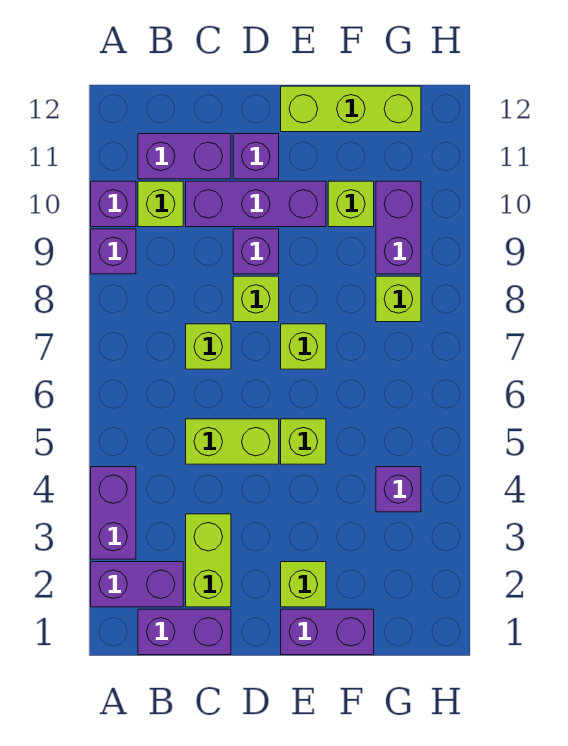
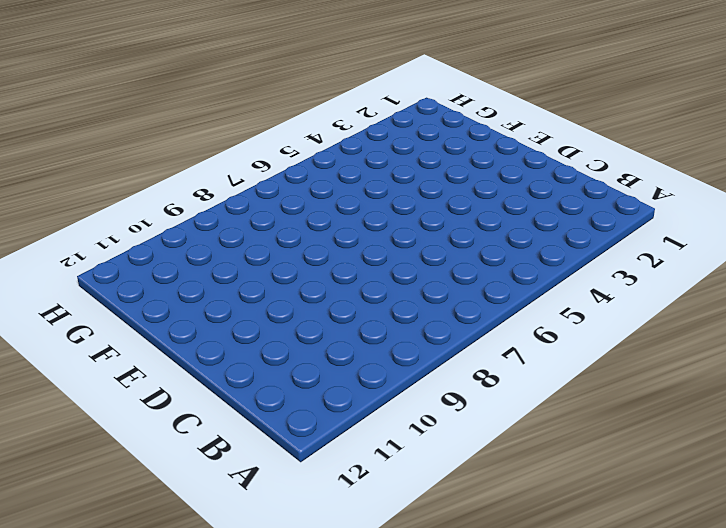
none -> purple 1x2 brick [91,562,183,607]
none -> purple 1x2 brick [91,467,136,559]
none -> purple 1x1 brick [91,229,136,274]

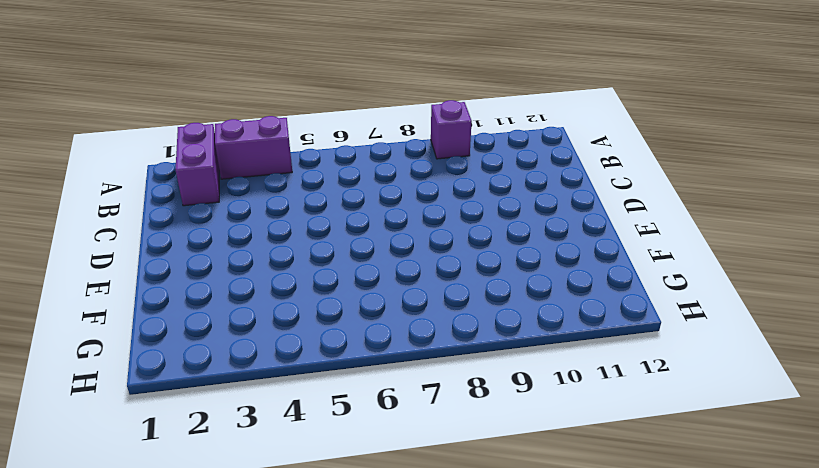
none -> purple 1x1 brick [91,181,136,227]
none -> purple 1x2 brick [138,609,231,655]
none -> lime 1x1 brick [138,181,183,227]

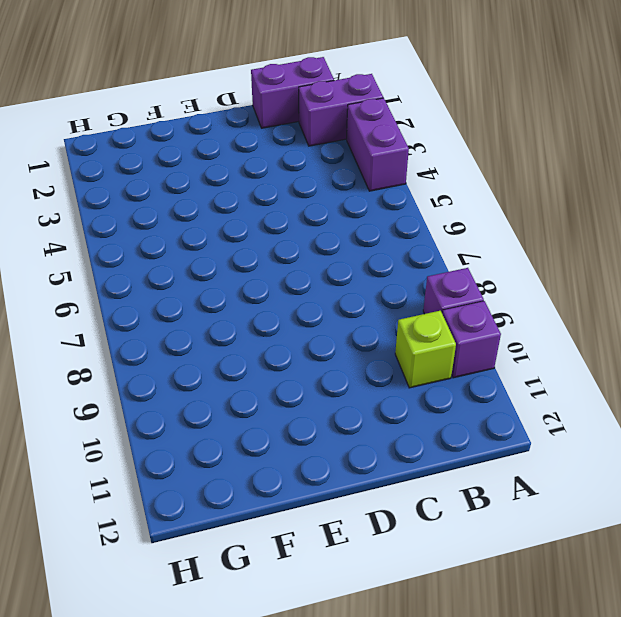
none -> purple 1x2 brick [138,134,231,179]
none -> lime 1x2 brick [186,514,231,607]
none -> lime 1x2 brick [186,419,279,464]

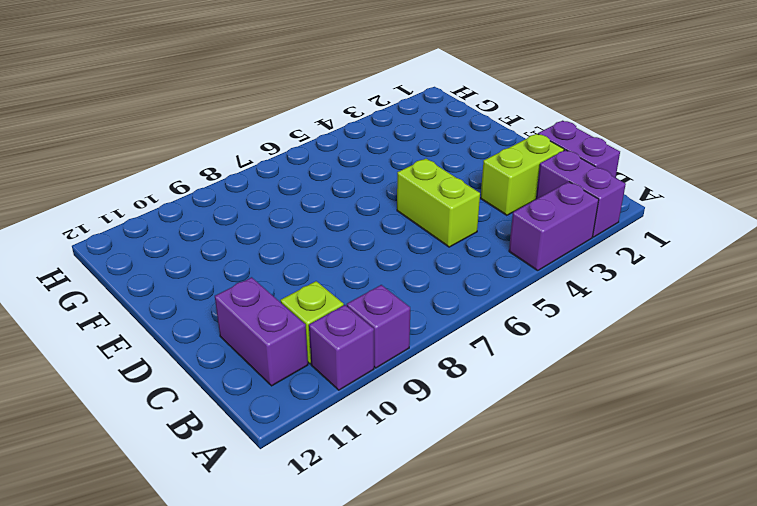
none -> lime 1x1 brick [186,324,231,369]
none -> purple 1x3 brick [186,181,326,227]
none -> lime 1x1 brick [233,276,279,322]

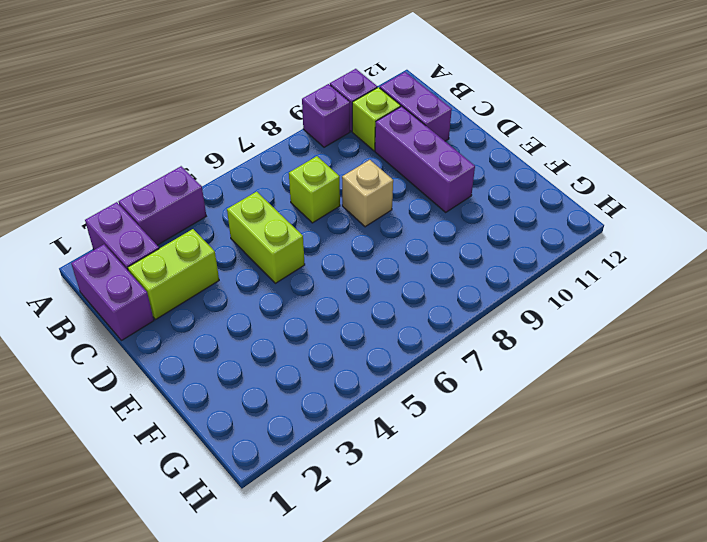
tan 1x1 brick [342,160,393,227] -> lime 1x1 brick [233,276,279,322]
none -> purple 1x1 brick [233,229,279,274]
none -> purple 1x1 brick [233,134,279,179]
none -> purple 1x2 brick [281,609,374,655]

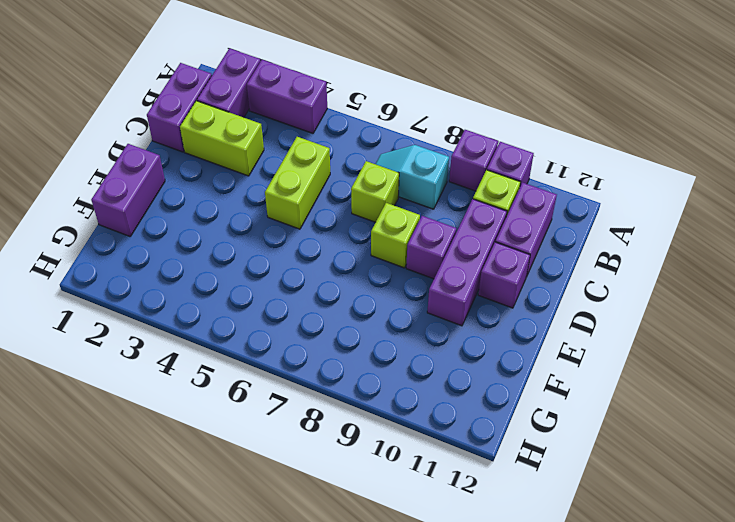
cyan 1x2 slope [376,145,449,209] -> none
none -> lime 1x1 brick [281,562,326,607]
none -> lime 1x1 brick [281,419,326,464]
none -> lime 1x1 brick [281,324,326,369]

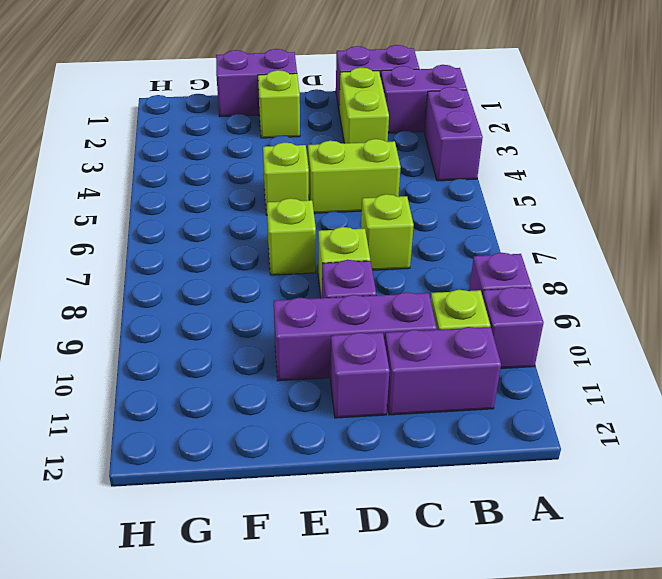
none -> lime 1x3 brick [281,86,421,132]
none -> lime 1x1 brick [328,181,374,227]
none -> purple 1x1 brick [376,467,421,512]

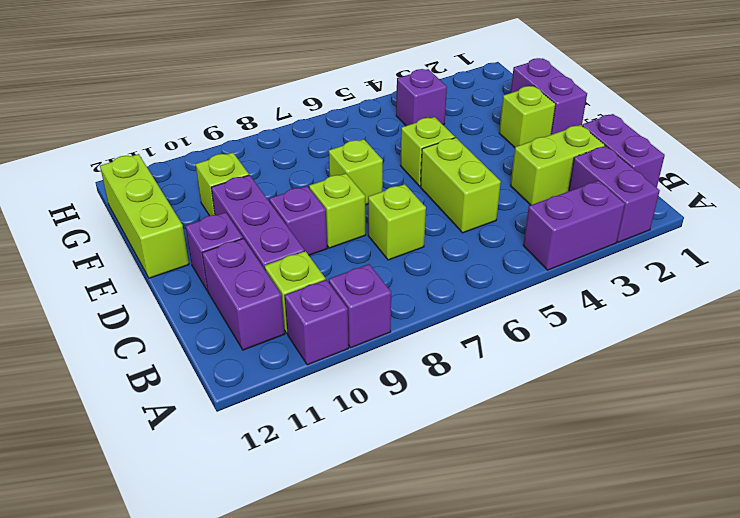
none -> lime 1x1 brick [376,276,421,322]
none -> purple 1x2 brick [376,181,421,274]

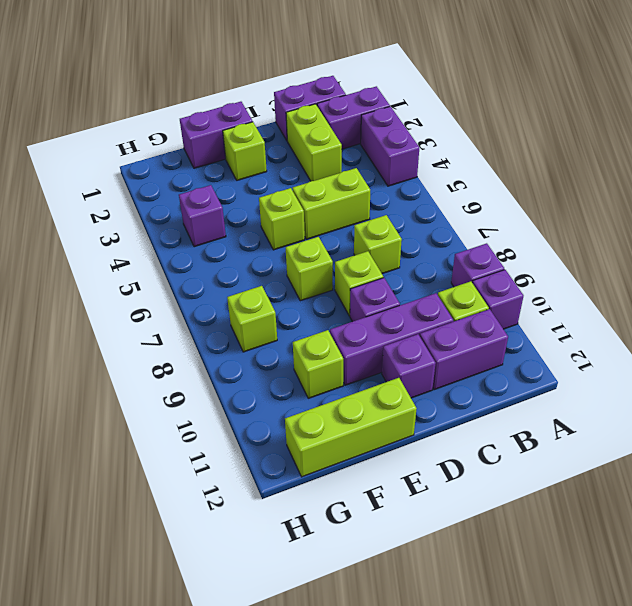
none -> purple 1x2 brick [376,181,421,274]

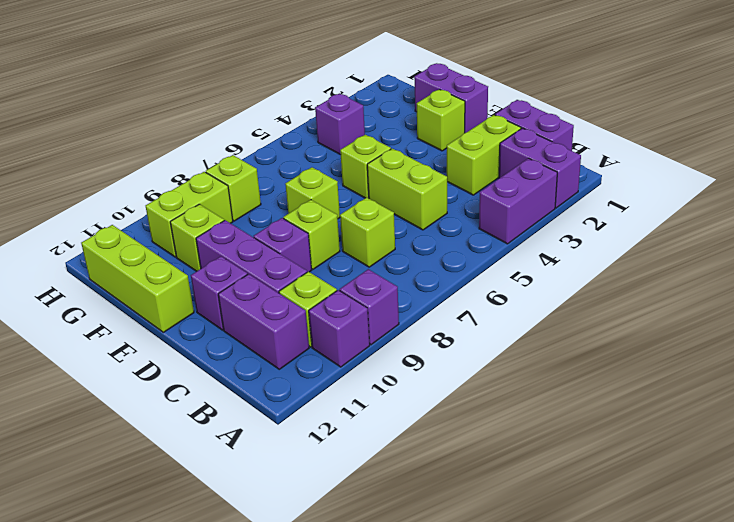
lime 1x2 brick [146,172,233,257] -> purple 1x2 brick [376,181,421,274]

